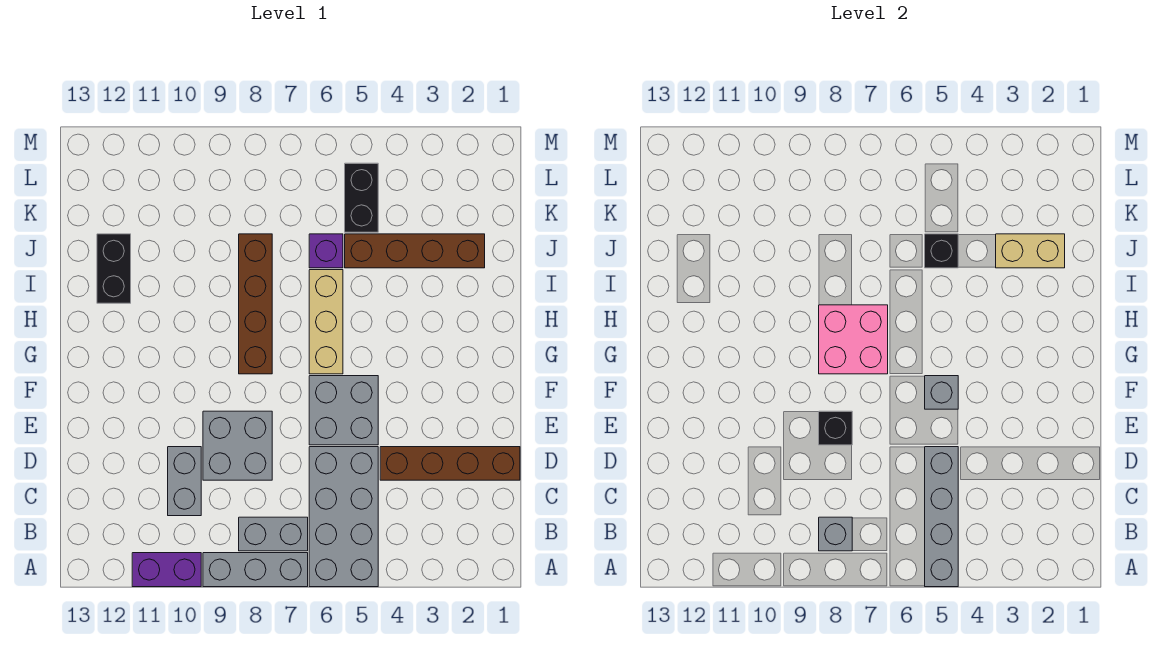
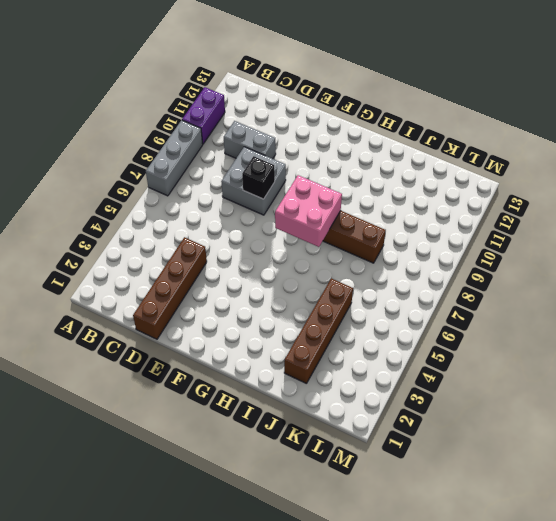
none -> grey 2x4 brick [309,447,378,587]
none -> grey 1x2 brick [239,517,308,551]
none -> grey 2x2 brick [309,376,378,445]

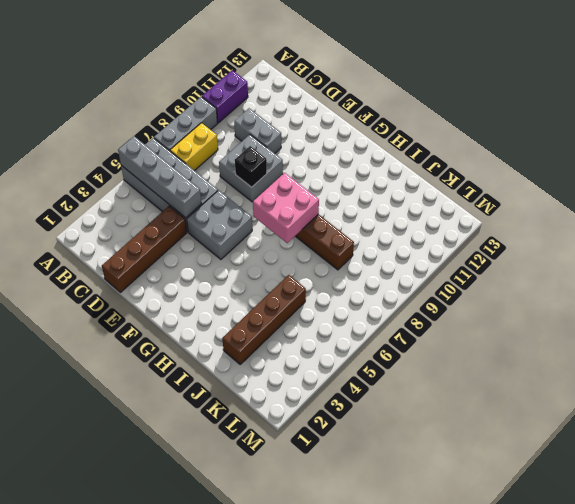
yellow 1x2 brick [170,123,218,171] -> grey 1x2 brick [239,517,308,551]
none -> tan 1x3 brick [309,270,343,374]
none -> black 1x2 brick [97,234,131,303]
none -> purple 1x1 brick [309,234,343,268]

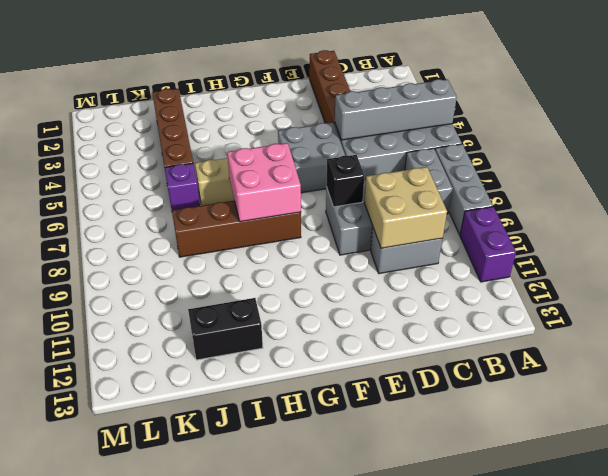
tan 2x2 brick [364,167,447,248] -> none
none -> black 1x2 brick [345,163,378,232]
none -> grey 1x1 brick [819,517,852,551]
none -> grey 1x1 brick [925,376,958,409]

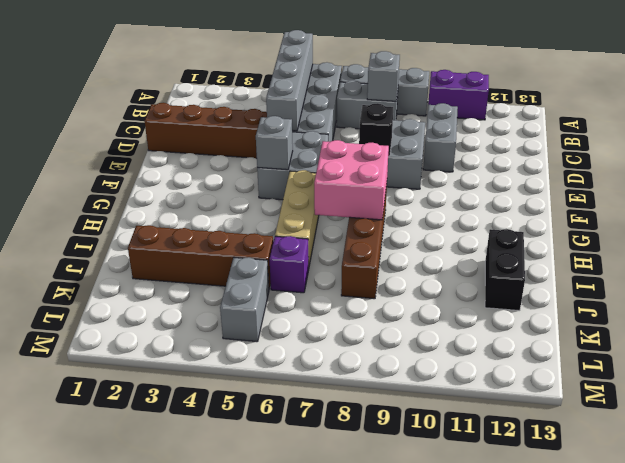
grey 1x2 brick [220,257,269,342] -> black 1x2 brick [345,163,378,232]
none -> tan 1x2 brick [996,234,1065,268]
none -> black 1x1 brick [925,234,958,268]

